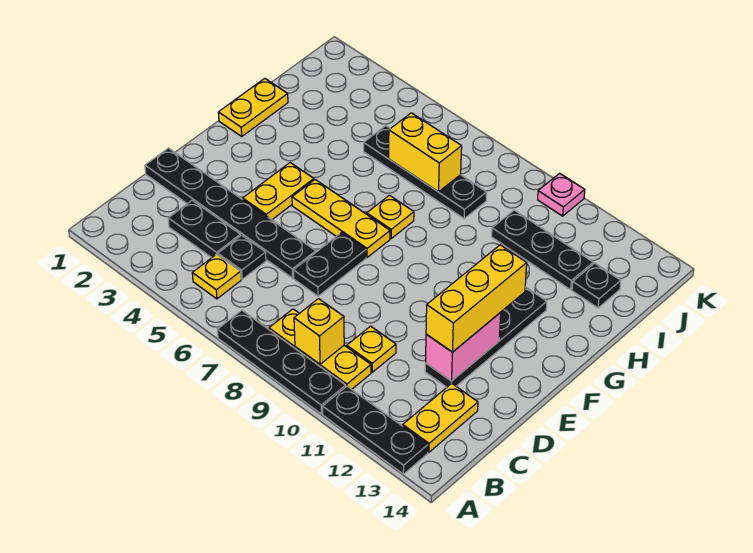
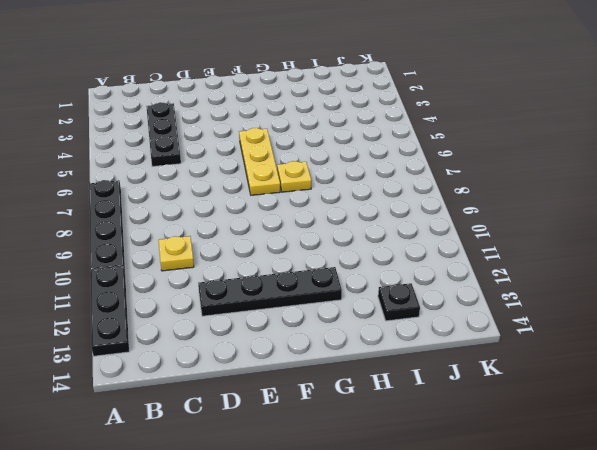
none -> yellow 1x1 plate [192,254,241,299]
none -> yellow 1x3 plate [269,309,371,389]
none -> yellow 1x2 plate [403,383,478,452]

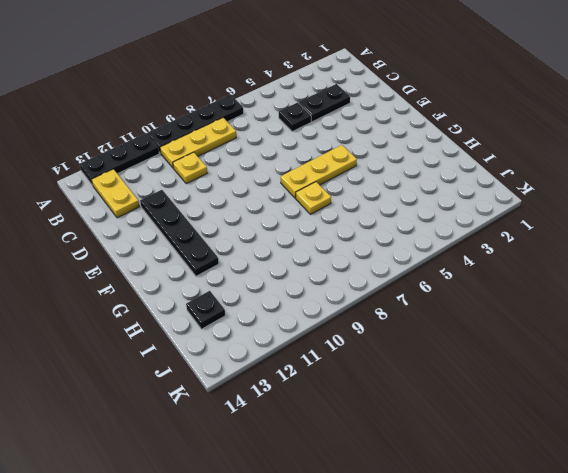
none -> yellow 1x1 plate [192,254,241,299]
none -> black 1x6 plate [145,148,316,278]
none -> black 1x2 plate [293,233,366,296]

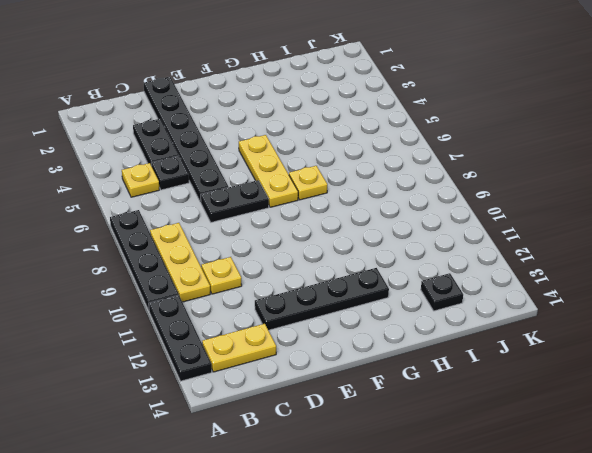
none -> yellow 1x2 plate [243,163,314,220]
none -> yellow 1x2 plate [218,78,288,136]
none -> black 1x4 plate [364,126,487,218]

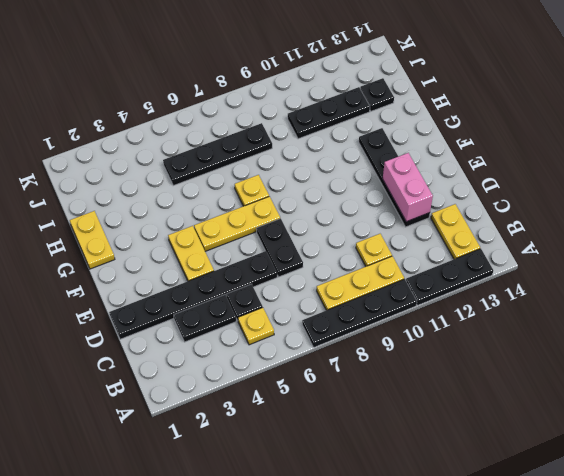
none -> pink 1x1 plate [538,173,585,216]
none -> yellow 1x1 brick [294,299,344,364]
none -> yellow 1x2 brick [389,113,462,192]

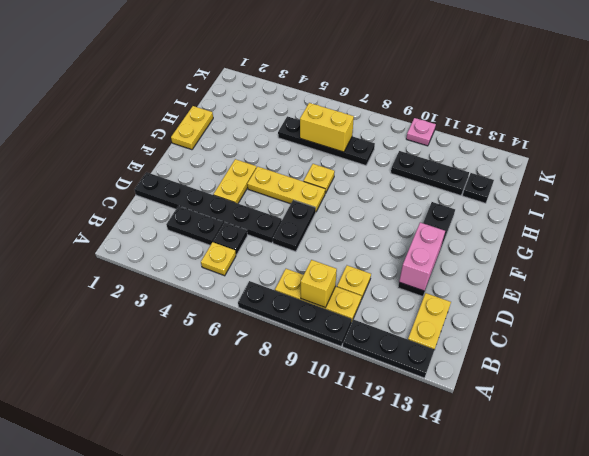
none -> yellow 1x3 brick [426,245,527,352]

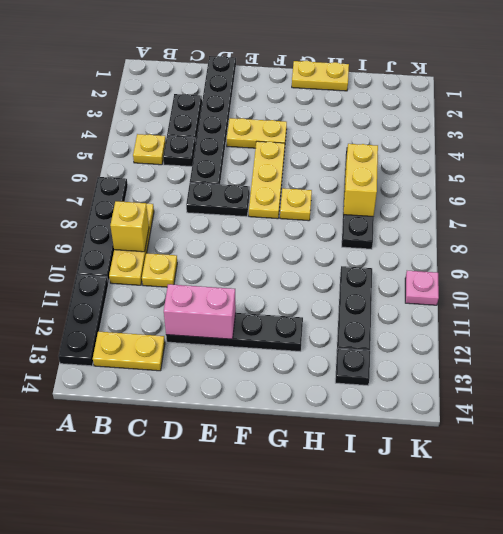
none -> yellow 1x3 brick [426,245,527,352]

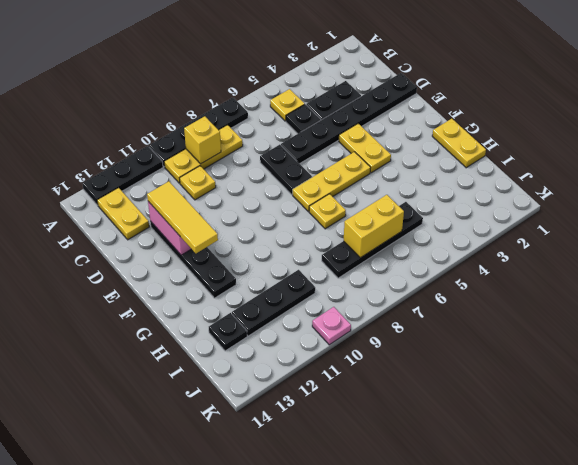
yellow 1x3 tile [147,181,218,253] -> yellow 1x3 brick [426,245,527,352]

